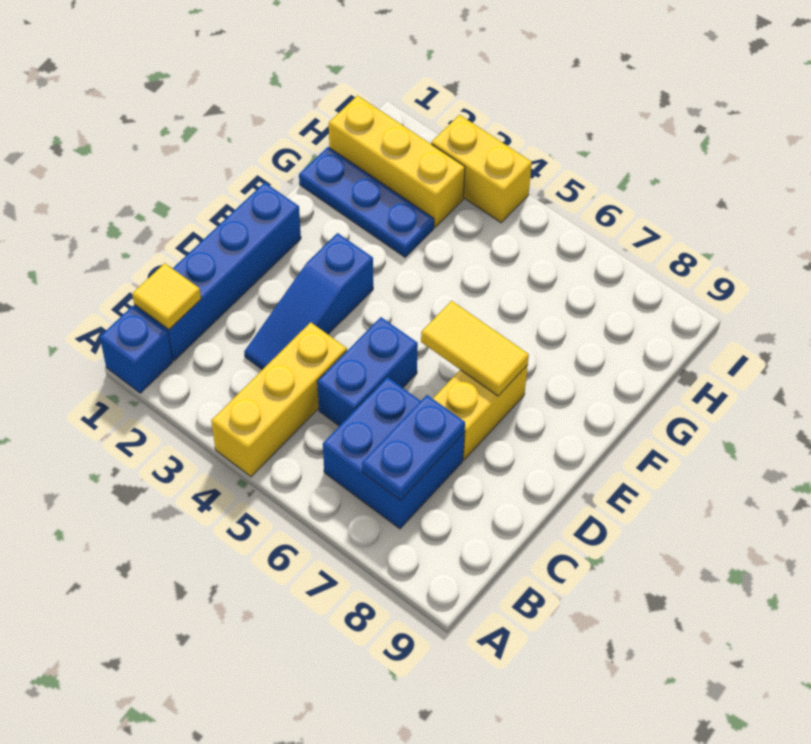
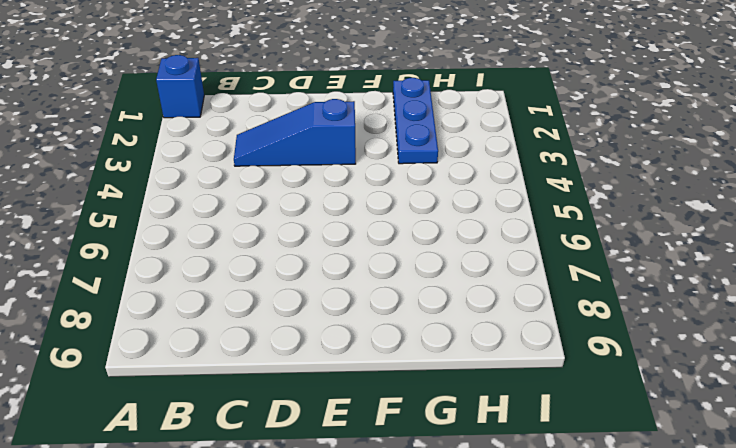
none -> yellow 1x3 brick [211,322,347,477]
none -> blue 1x4 brick [134,182,301,361]
none -> blue 2x2 brick [323,377,464,529]

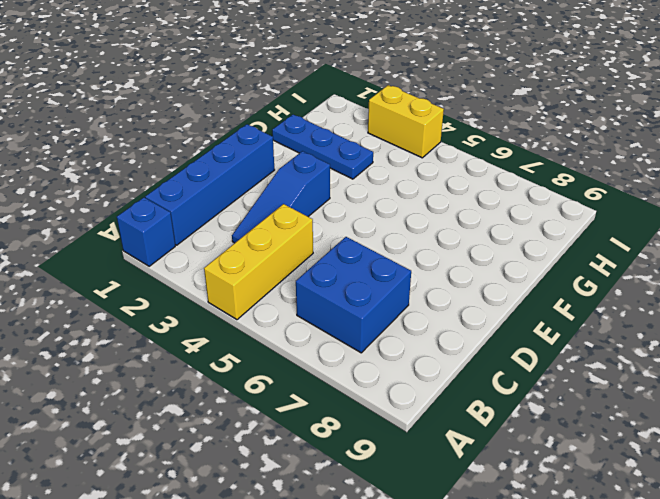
none -> blue 1x2 brick [317,317,418,426]
none -> yellow 1x2 brick [433,365,528,460]
none -> yellow 1x3 brick [329,96,465,227]

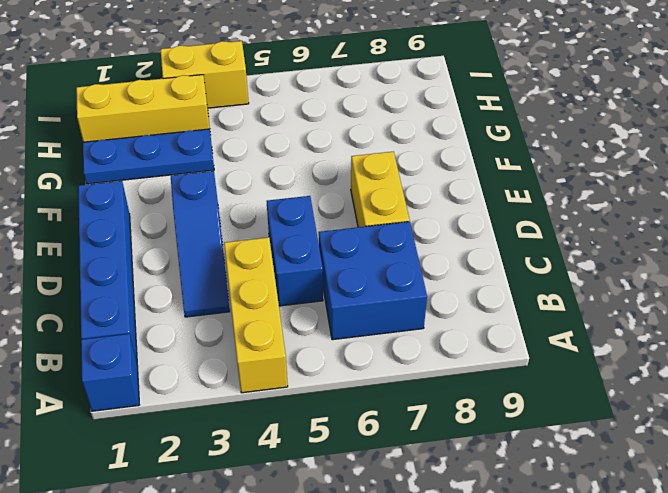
none -> yellow 1x1 tile [132,263,201,329]
none -> blue 1x2 plate [362,395,465,500]
none -> yellow 1x2 tile [421,301,529,396]

